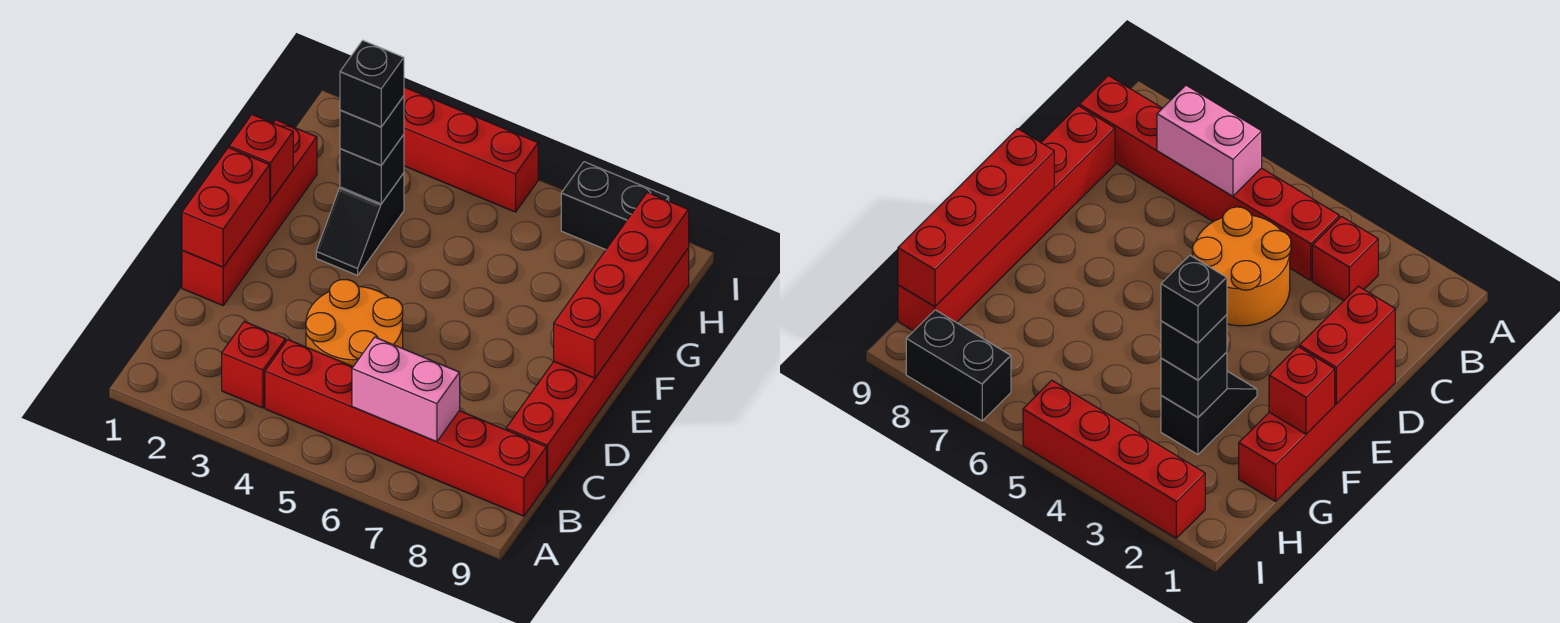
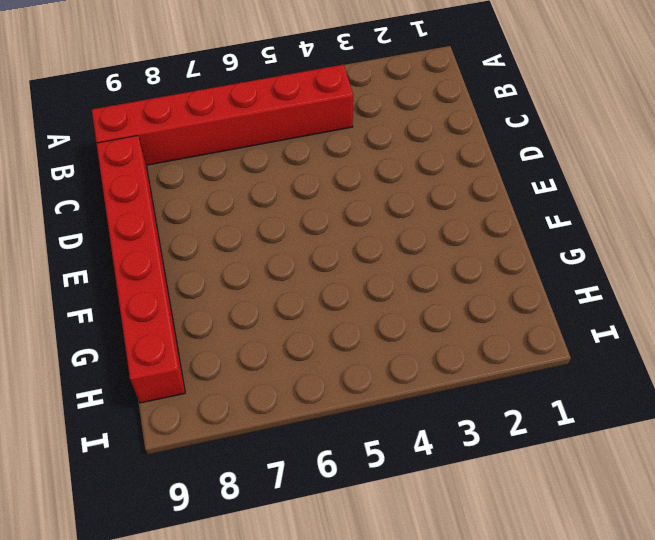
none -> red 1x1 brick [222,322,286,408]
none -> orange 2x2 round brick [306,279,403,367]
none -> red 1x4 brick [182,120,317,305]

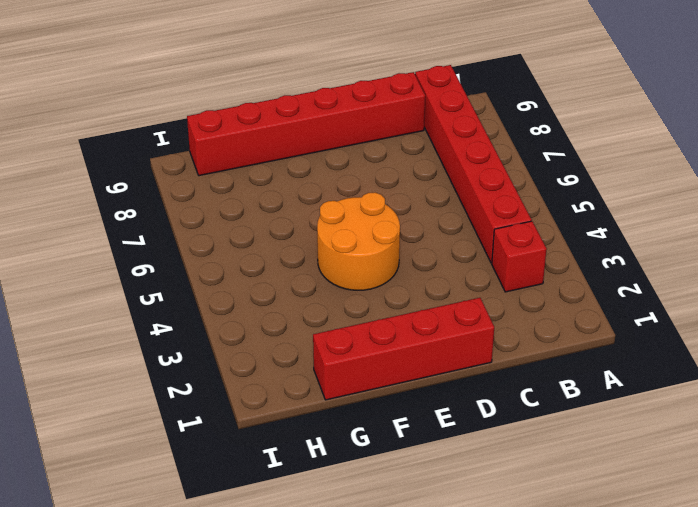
orange 2x2 round brick [317,192,400,290] -> orange 2x2 round brick moved to [306,279,403,367]
none -> black 1x2 slope [316,173,404,275]
none -> red 1x4 brick [404,87,538,212]
none -> black 1x2 brick [561,162,669,250]

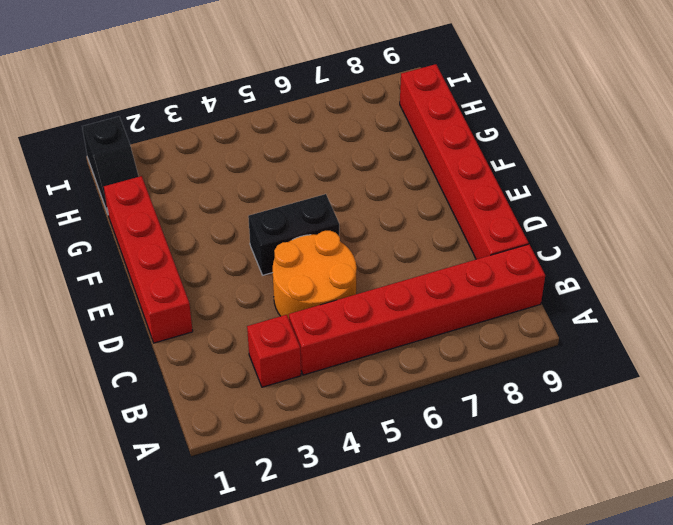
black 1x2 brick [248,194,339,275] -> black 1x2 brick moved to [561,162,669,250]
black 1x2 slope [82,117,139,213] -> black 1x2 slope moved to [316,173,404,275]
none -> red 1x4 brick [404,87,538,212]
none -> pink 1x2 brick [352,337,460,442]
none -> red 1x2 brick [182,148,270,267]

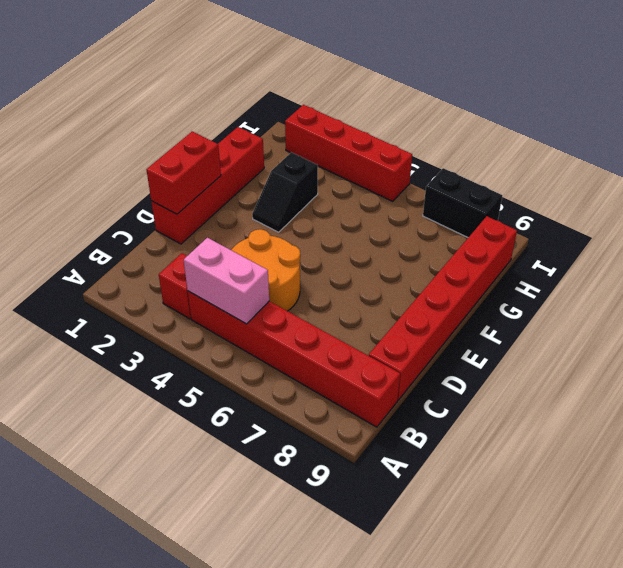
pink 1x2 brick [184,238,269,324] -> pink 1x2 brick moved to [352,337,460,442]
none -> red 1x4 brick [554,192,689,378]
none -> red 1x1 brick [229,115,293,201]
none -> black 1x1 brick [340,135,404,204]

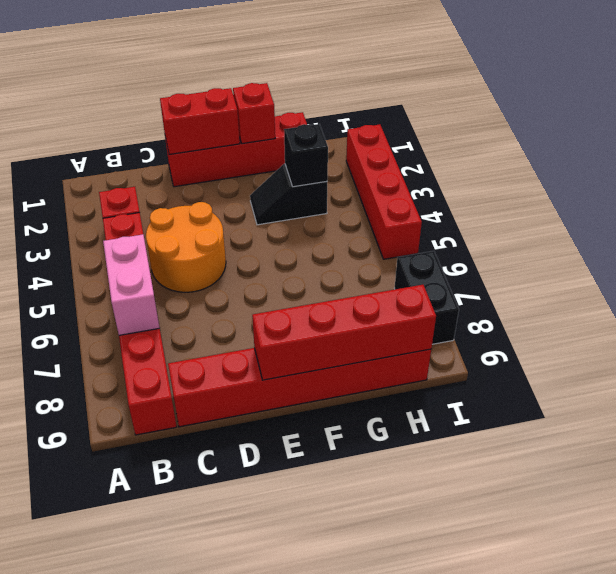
none -> black 1x1 brick [340,96,404,165]
none -> black 1x1 brick [340,40,404,127]

